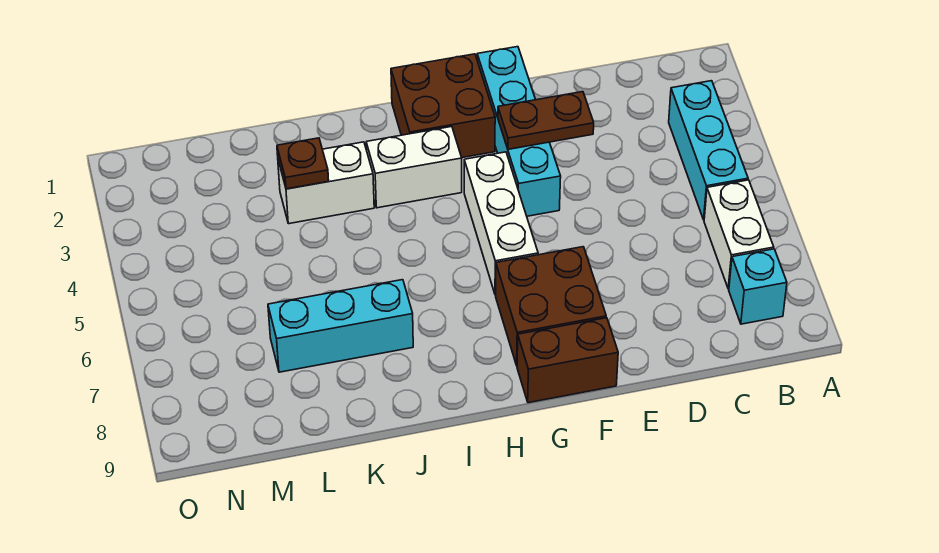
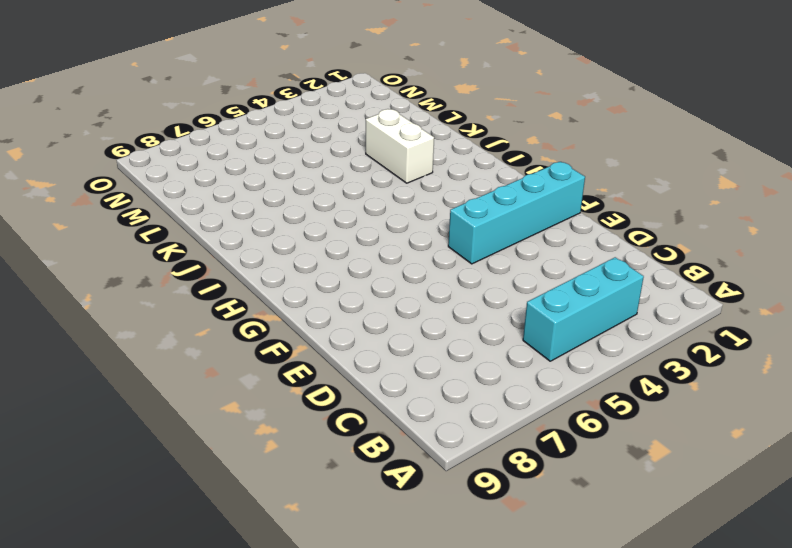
none -> white 1x2 brick [704,180,774,289]
none -> cyan 1x1 brick [729,249,787,324]
none -> brown 2x2 brick [496,247,606,365]

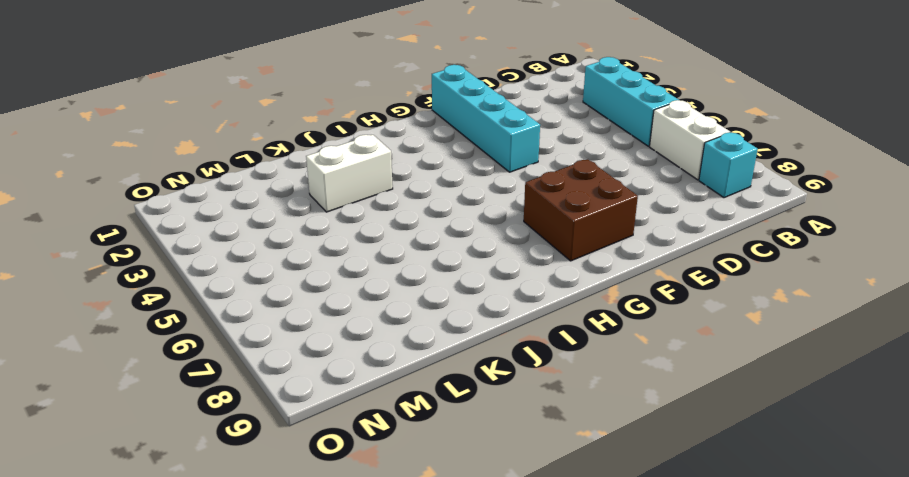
none -> brown 1x2 brick [517,318,618,403]
none -> brown 2x2 brick [391,54,495,158]
none -> white 1x3 brick [464,152,538,295]

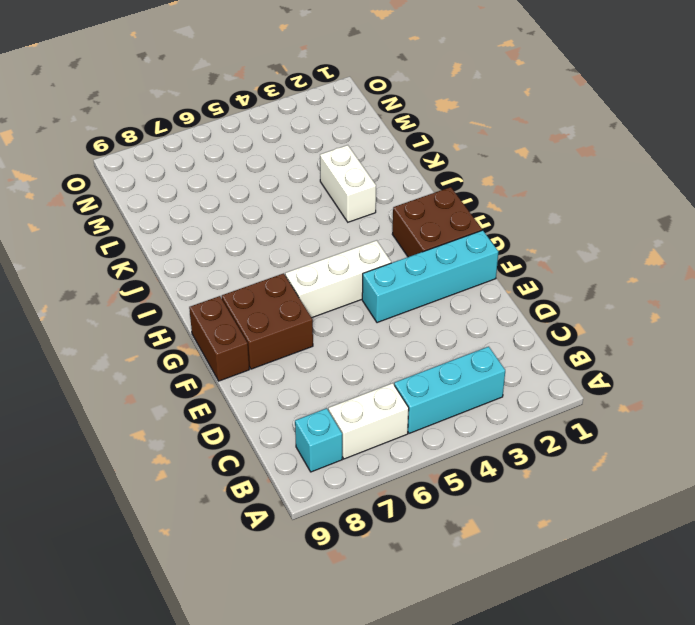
none -> white 1x2 brick [366,127,462,208]
none -> cyan 1x3 brick [268,280,413,372]
none -> brown 1x2 plate [498,92,594,149]

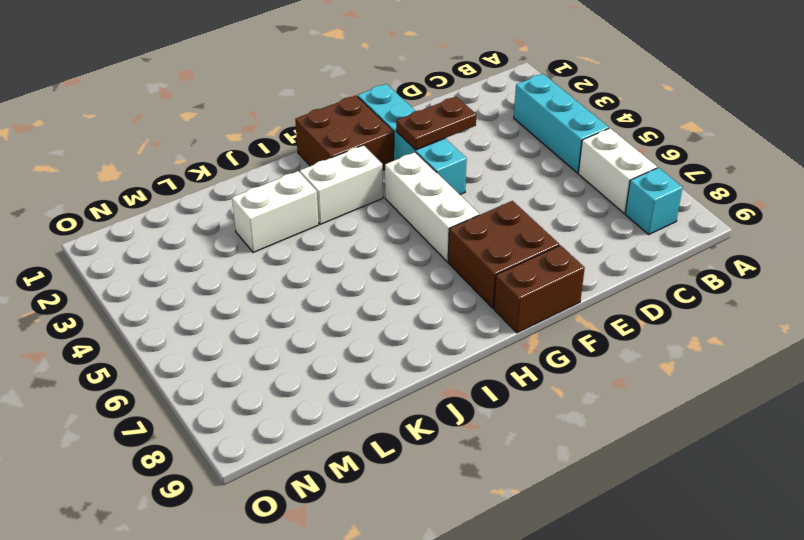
none -> cyan 1x3 brick [268,280,413,372]
none -> brown 1x1 plate [277,138,329,189]

